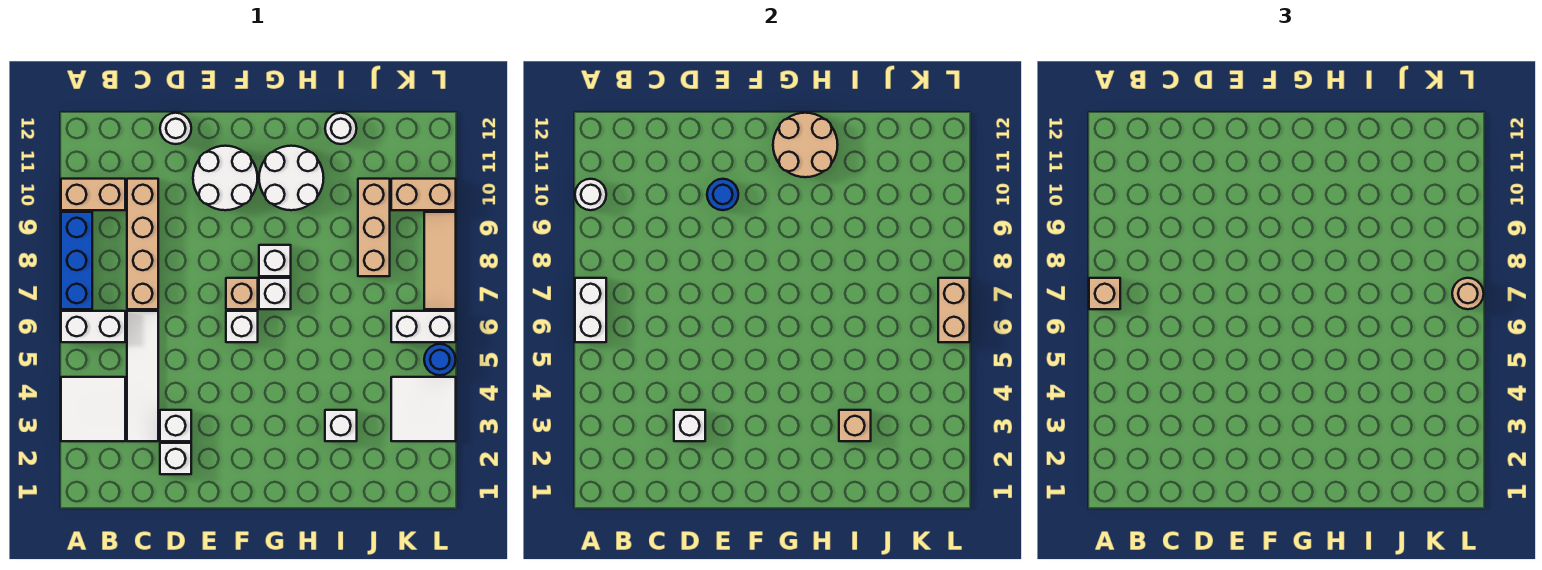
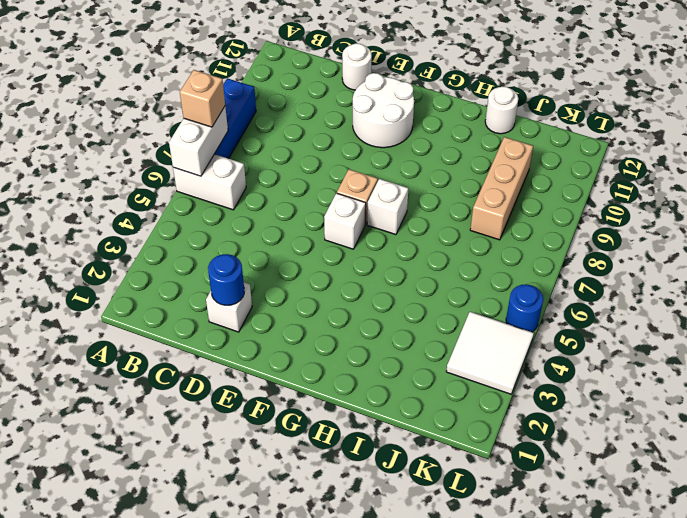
blue 1x1 round brick [208,254,244,305] -> blue 1x1 round brick moved to [707,179,738,210]
none -> white 2x2 tile [61,377,125,441]
none -> tan 1x2 brick [61,179,125,210]
none -> white 1x4 tile [127,311,158,441]
none -> tan 1x4 brick [127,179,158,309]

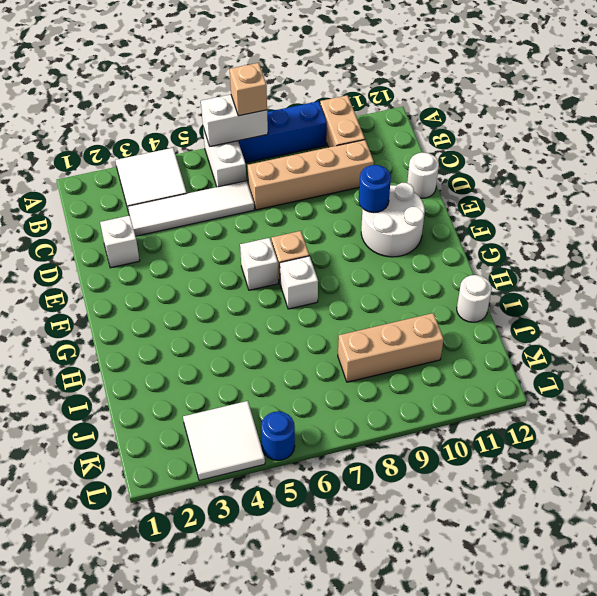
none -> white 1x1 brick [160,410,191,441]
none -> white 1x1 brick [259,245,291,276]
none -> white 2x2 round brick [259,146,324,210]
none -> white 1x1 brick [325,410,357,441]

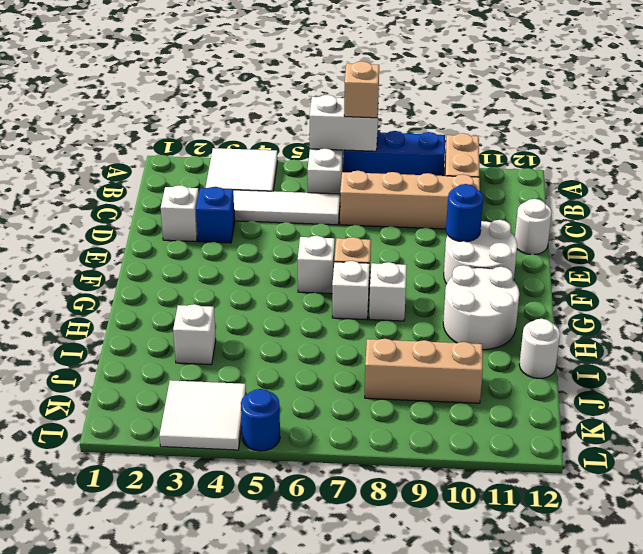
blue 1x1 brick [196,187,235,243] -> white 1x1 brick [160,410,191,441]
none -> white 1x2 brick [391,311,456,342]
none -> tan 1x2 brick [391,179,456,210]
none -> tan 1x3 tile [424,212,456,309]
none -> white 1x1 round brick [575,179,606,210]

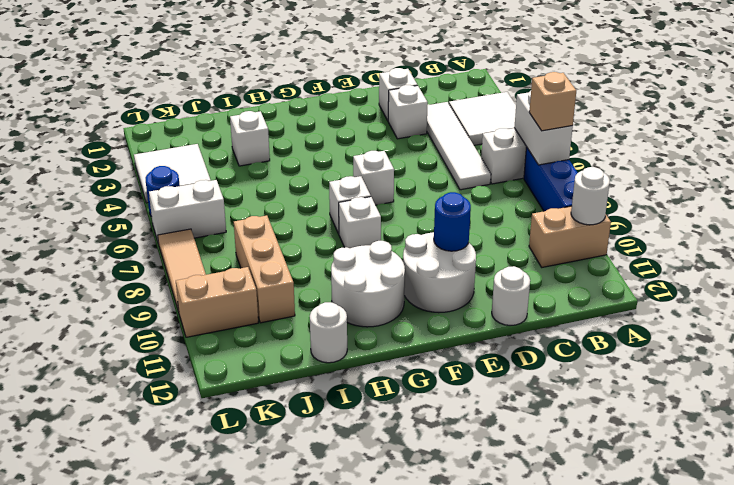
none -> tan 1x4 brick [127,179,158,309]
none -> tan 1x1 brick [226,278,258,309]
none -> white 1x1 brick [674,410,705,441]
none -> tan 2x2 round brick [773,113,838,177]

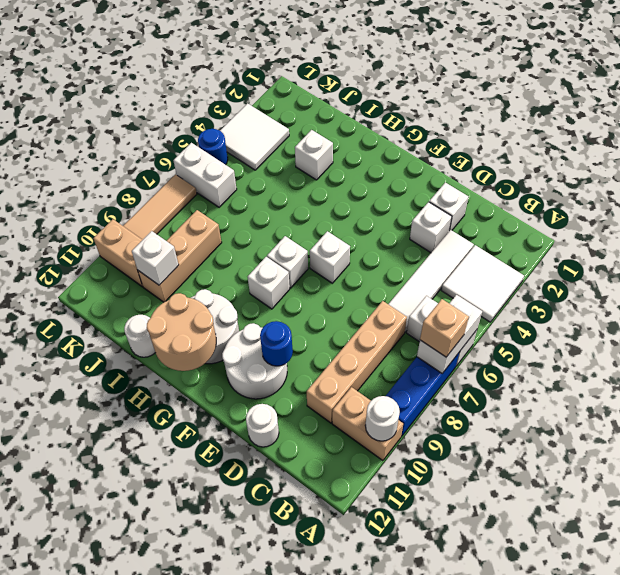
white 1x1 brick [132,231,179,285] -> white 1x1 brick moved to [674,410,705,441]
none -> tan 1x1 brick [226,278,258,309]
none -> tan 1x1 brick [839,410,871,441]
none -> tan 1x2 brick [938,278,970,342]
none -> tan 1x1 round brick [1452,278,1484,309]

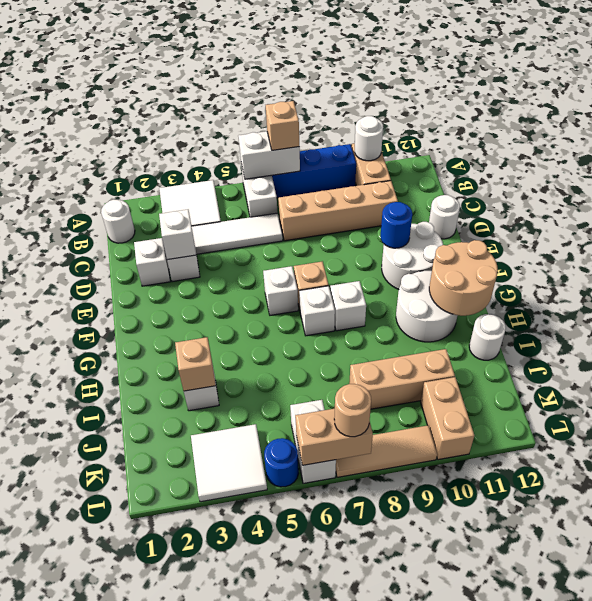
white 1x1 round brick [101,200,135,243] -> none

